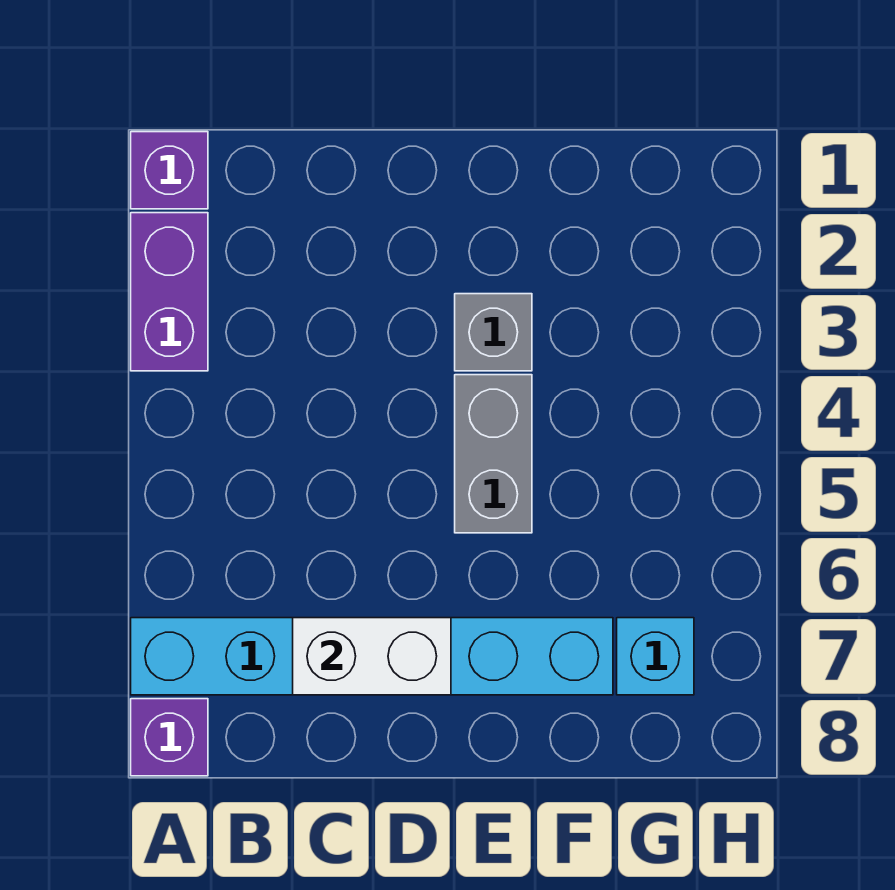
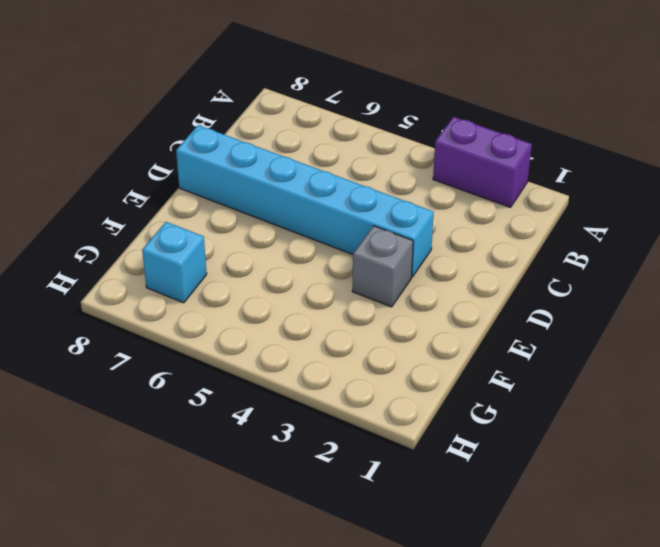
cyan 1x6 brick [176,125,434,277] -> cyan 1x6 brick turned to [131,618,613,695]
none -> purple 1x1 brick [131,132,208,209]
none -> purple 1x1 brick [131,699,208,776]

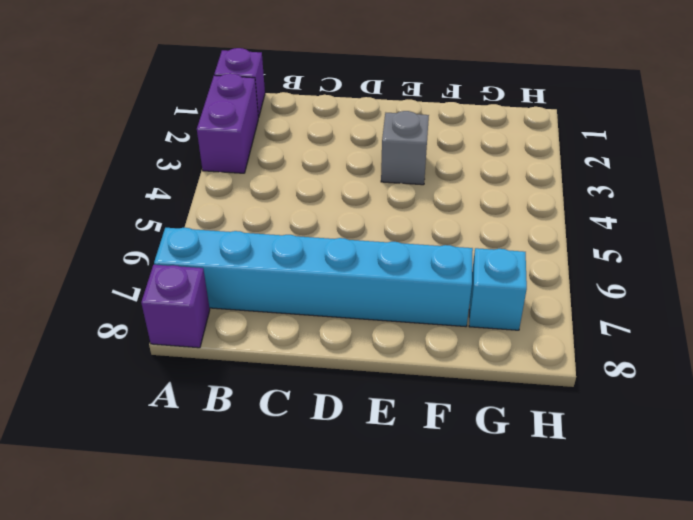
none -> grey 1x2 brick [455,375,532,533]
none -> white 1x2 brick [293,618,451,695]

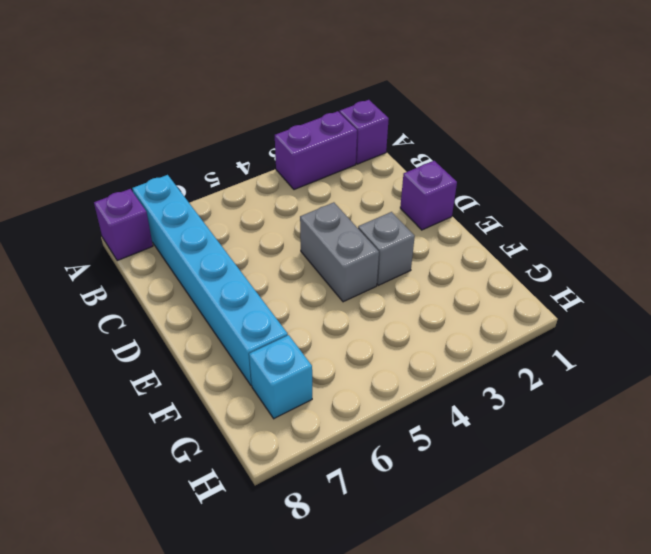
purple 1x1 brick [400,161,457,230] -> none
grey 1x2 brick [300,202,379,302] -> grey 1x2 brick turned to [455,375,532,533]
none -> white 1x2 brick [293,618,451,695]

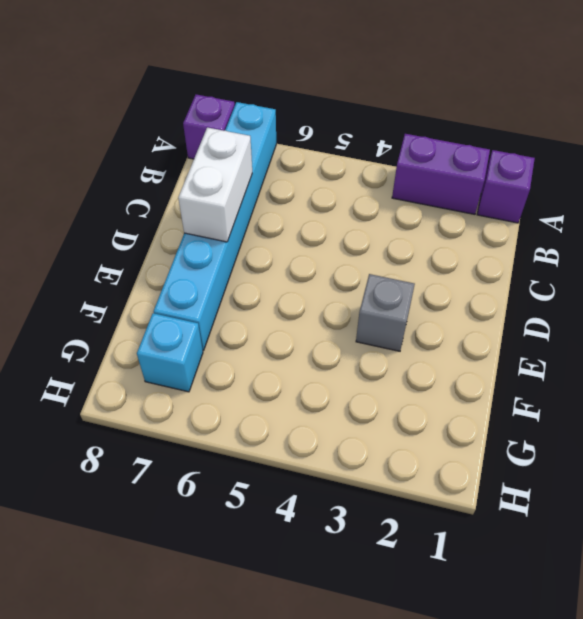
none -> grey 1x2 brick [455,375,532,533]

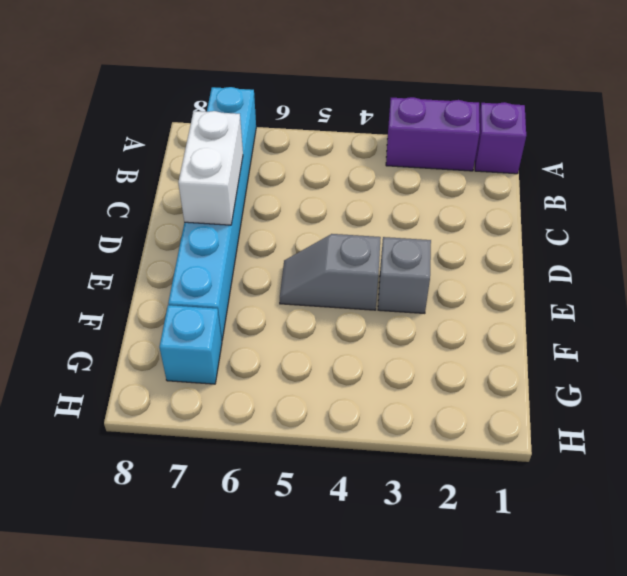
grey 1x2 slope [280,234,381,310] -> grey 1x2 brick [455,375,532,533]
none -> purple 1x1 brick [131,699,208,776]

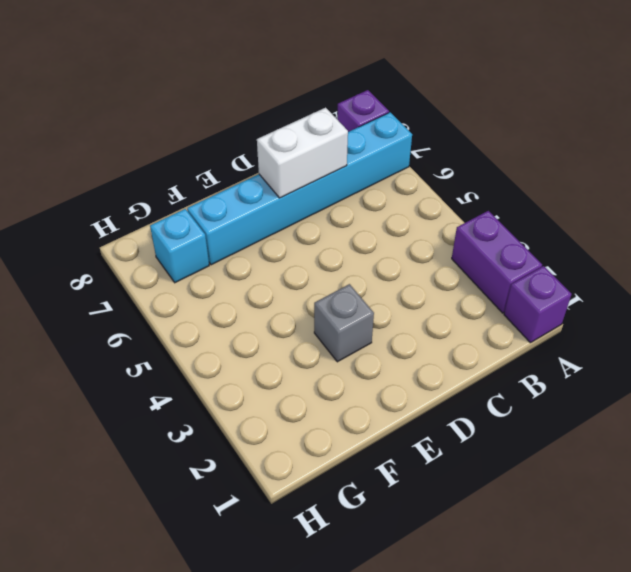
none -> grey 1x2 brick [455,375,532,533]

